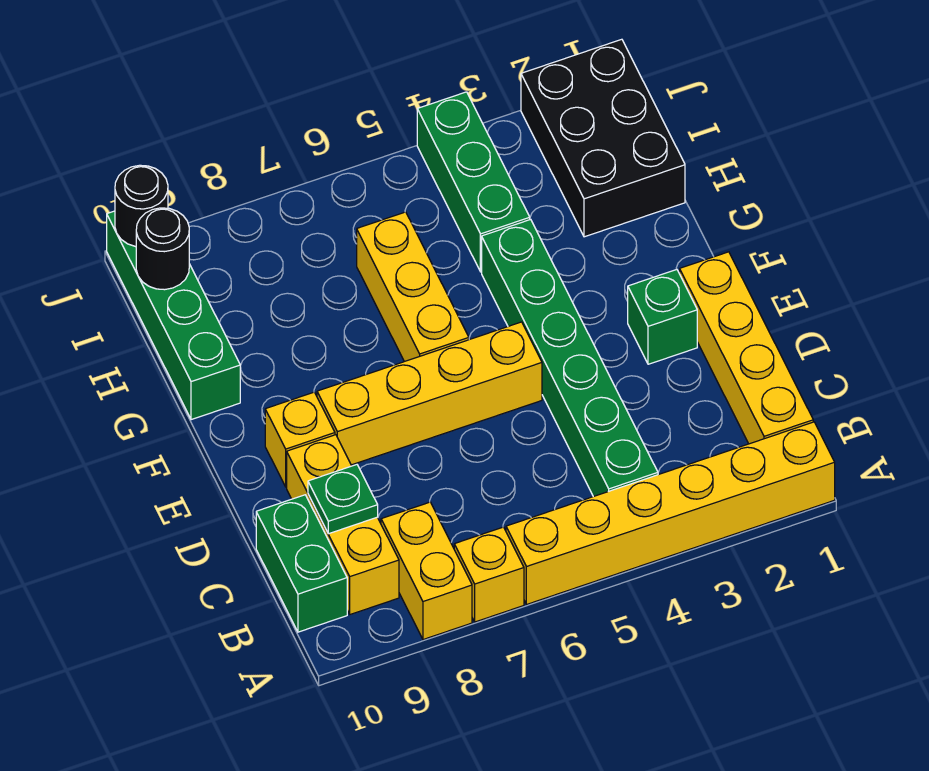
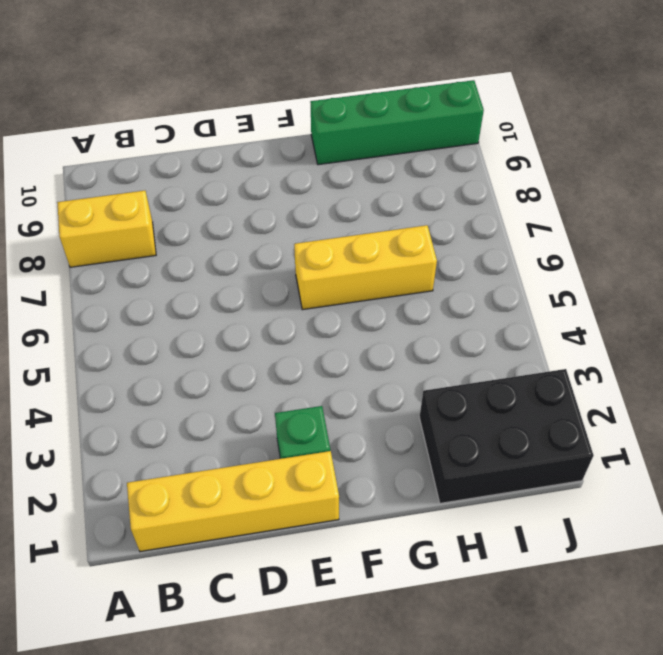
none -> yellow 1x6 brick [506,422,835,604]
none -> yellow 1x1 brick [454,527,524,622]
none -> green 1x6 brick [482,219,658,497]

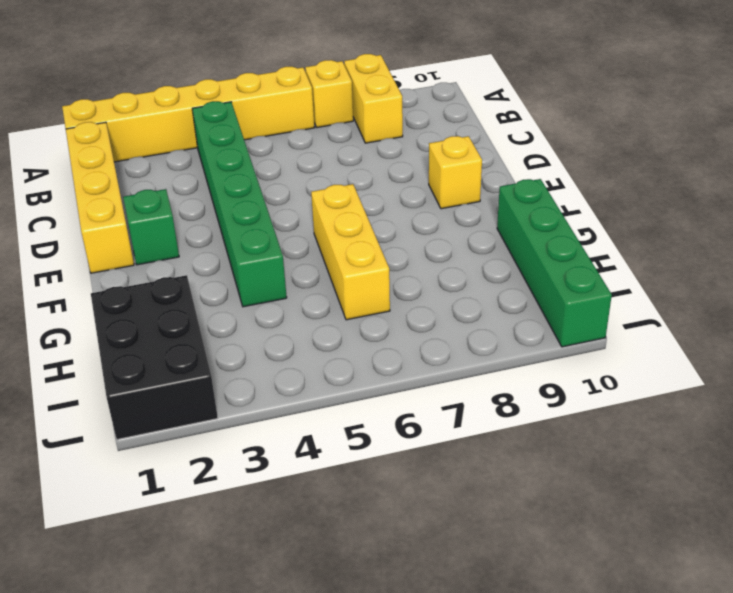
none -> yellow 1x3 brick [287,435,399,614]
none -> green 1x2 brick [256,495,347,632]
none -> yellow 1x4 brick [317,322,542,465]

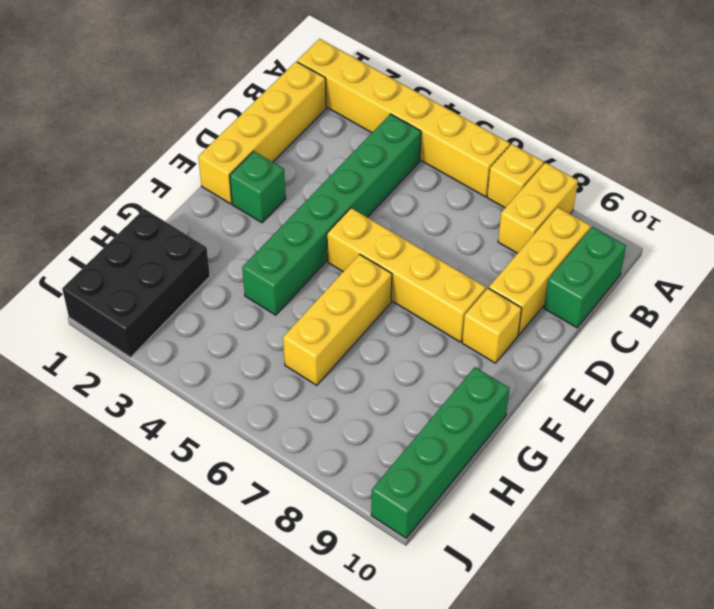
none -> green 1x3 brick [417,92,530,272]
none -> green 1x1 plate [308,465,378,534]
none -> black 1x1 round brick [136,208,189,290]

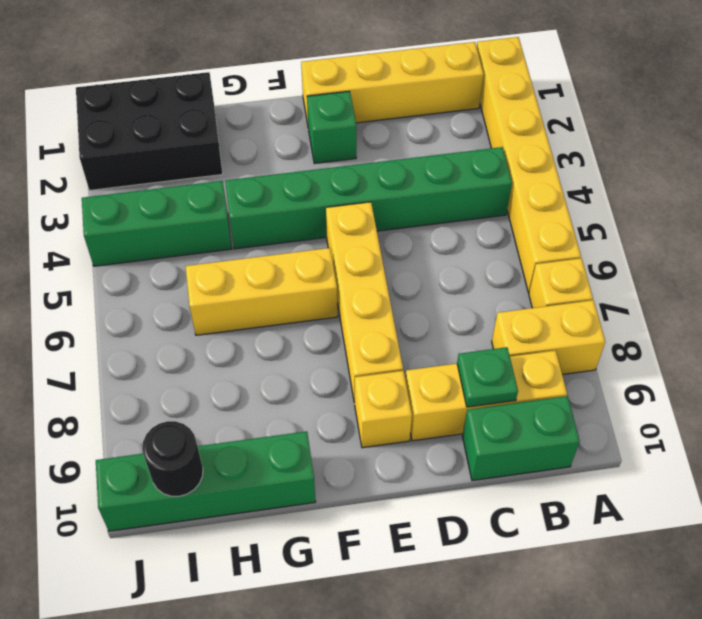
none -> black 1x1 round brick [115,165,168,247]

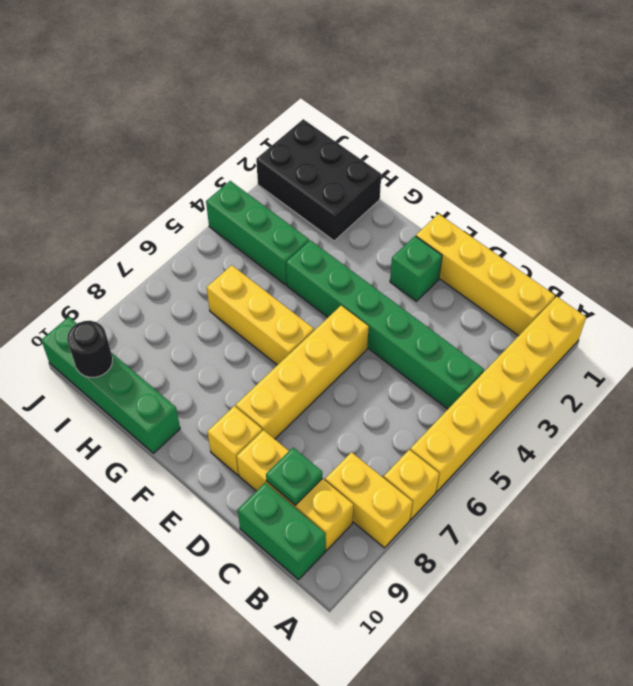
none -> black 1x1 round brick [115,165,168,247]

